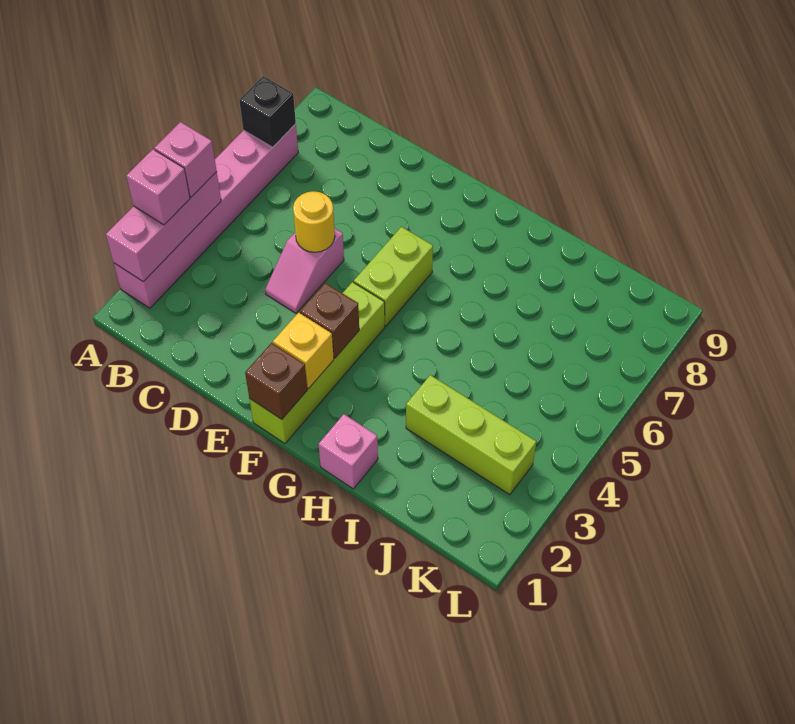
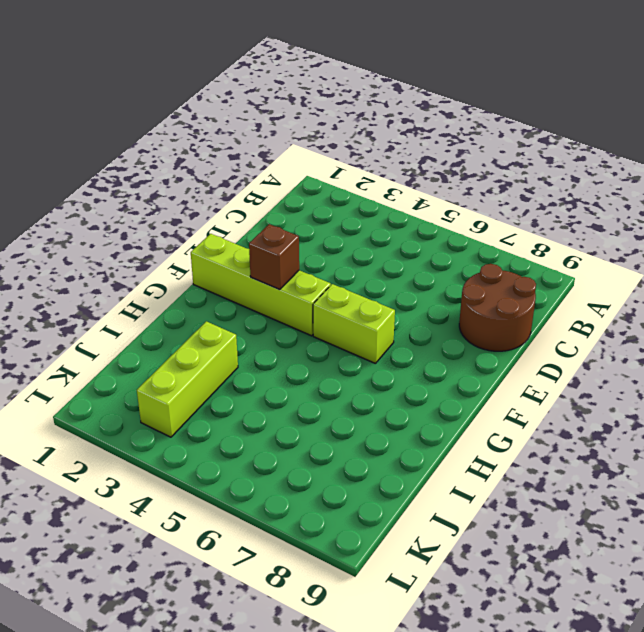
brown 2x2 round brick [459,264,536,351] -> none
none -> pink 1x6 brick [114,124,298,308]
none -> pink 1x2 slope [265,228,344,313]
none -> pink 1x1 brick [319,414,378,489]

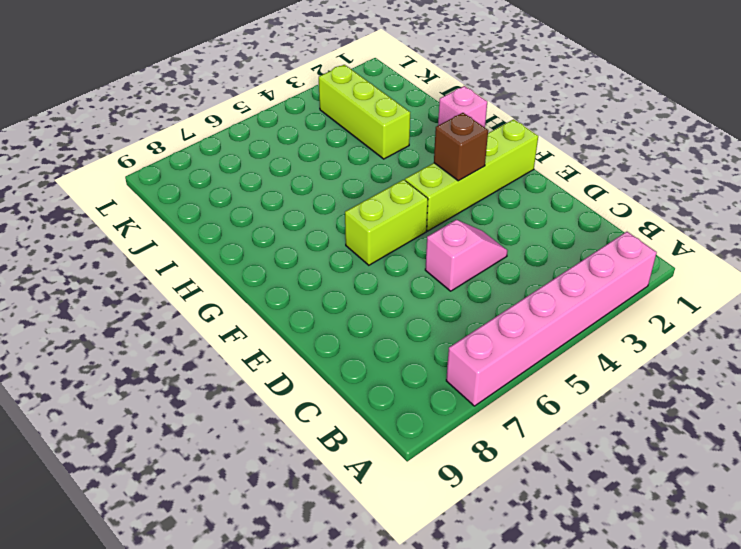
none -> pink 1x3 brick [106,172,221,282]
none -> black 1x1 brick [239,76,296,147]
none -> yellow 1x1 round brick [293,191,335,252]

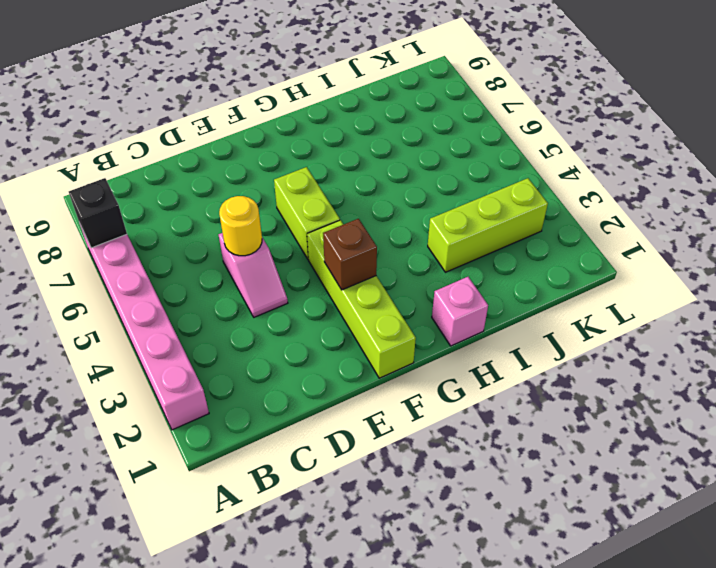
none -> pink 1x3 brick [106,172,221,282]
none -> brown 1x1 brick [245,343,307,419]
none -> yellow 1x1 brick [273,313,334,389]

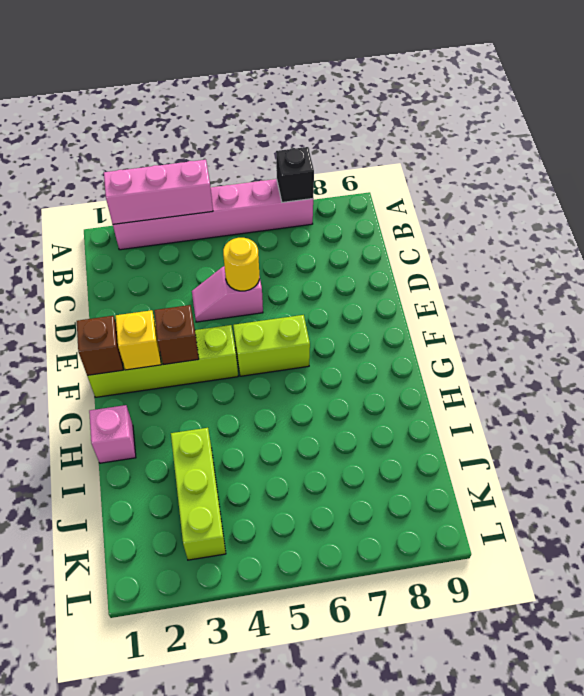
none -> pink 1x1 brick [126,149,190,225]
none -> pink 1x1 brick [154,122,217,197]

